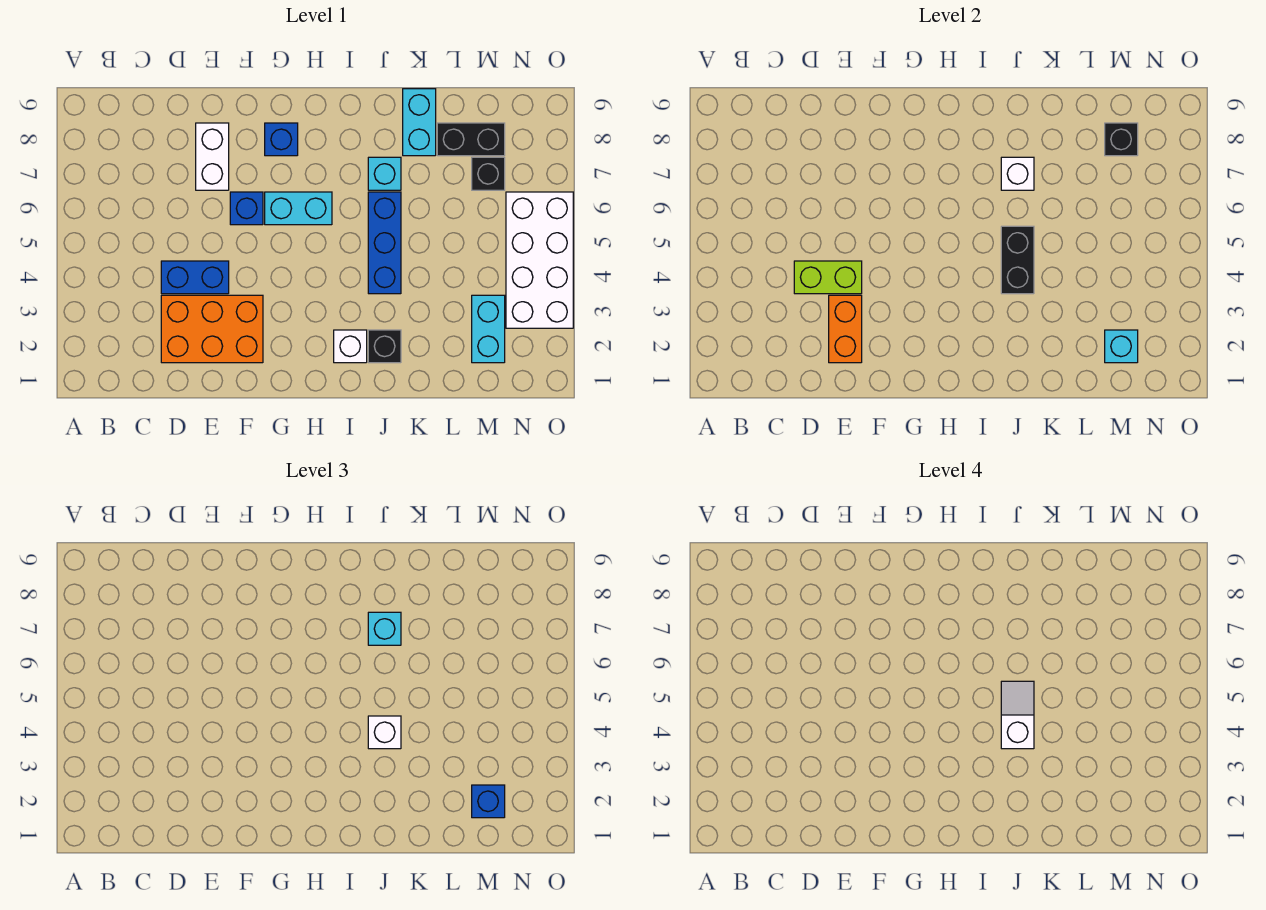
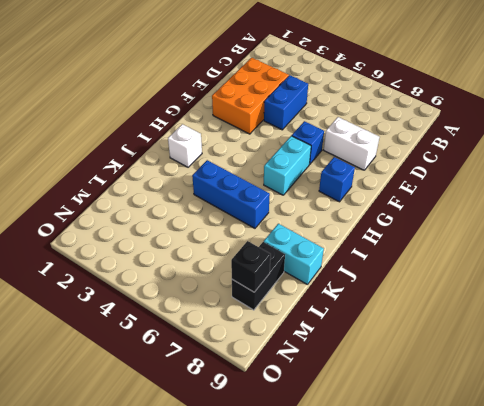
none -> black 1x1 brick [368,330,401,363]
none -> cyan 1x1 brick [368,157,401,190]
none -> cyan 1x2 brick [472,295,505,363]

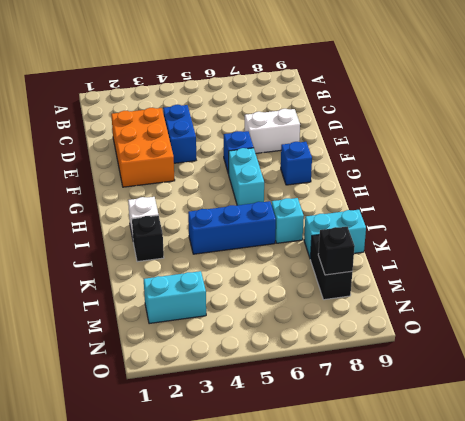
none -> black 1x1 brick [472,157,505,190]
none -> white 2x4 brick [506,192,573,328]
none -> lime 1x2 brick [794,261,862,294]

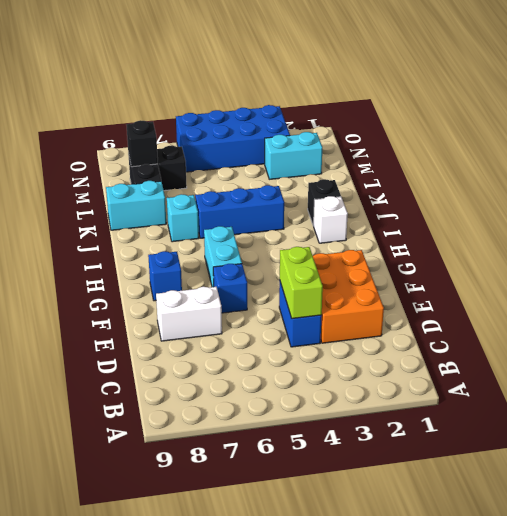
blue 2x4 brick [176,105,290,172] -> white 2x4 brick [506,192,573,328]
none -> orange 1x2 brick [829,295,862,363]
none -> black 1x2 brick [1001,226,1034,294]
none -> white 1x1 brick [1001,157,1034,190]

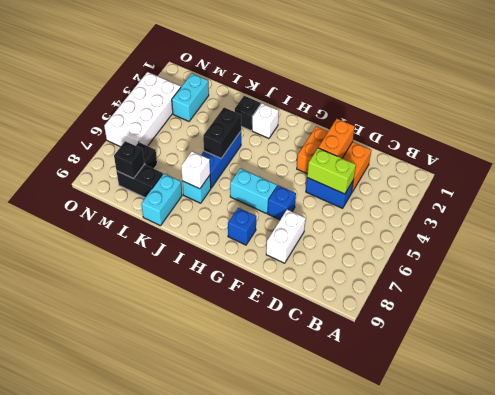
none -> cyan 1x1 brick [1105,330,1138,363]
none -> white 1x1 brick [368,716,401,749]
none -> cyan 1x1 brick [368,612,401,645]

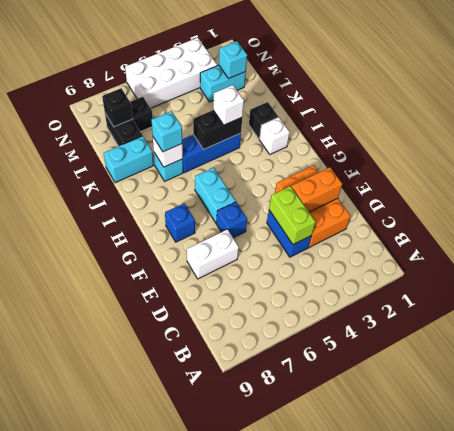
none -> blue 1x1 brick [472,785,505,818]
none -> white 1x2 slope [1001,681,1034,749]

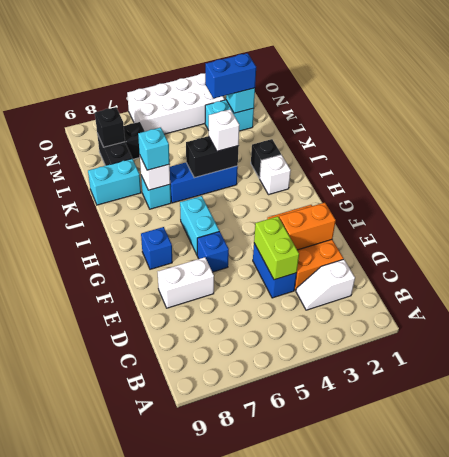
white 1x2 slope [296,259,355,310] -> white 1x2 slope moved to [1001,681,1034,749]
blue 1x2 brick [205,53,256,98] -> blue 1x1 brick [472,785,505,818]

